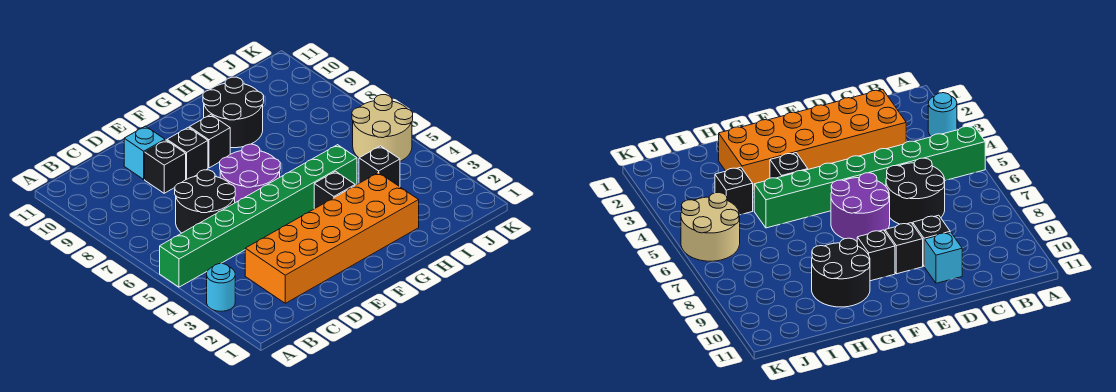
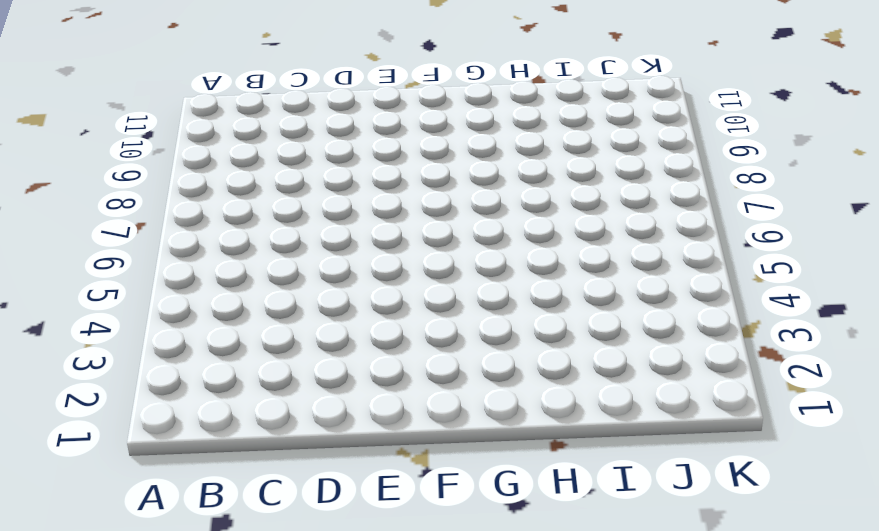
none -> cyan 1x1 round brick [207,264,235,311]
none -> green 1x8 brick [160,145,357,287]
none -> orange 2x6 brick [245,172,419,303]

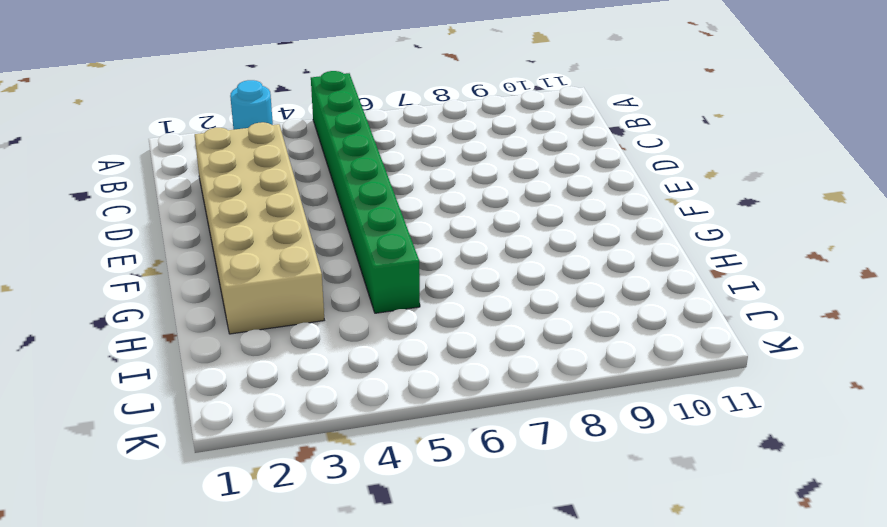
tan 2x6 brick [195,122,324,334] -> orange 2x6 brick [245,172,419,303]
none -> black 2x2 round brick [175,170,235,233]
none -> black 1x1 brick [145,140,186,193]
none -> cyan 1x1 brick [124,126,165,179]

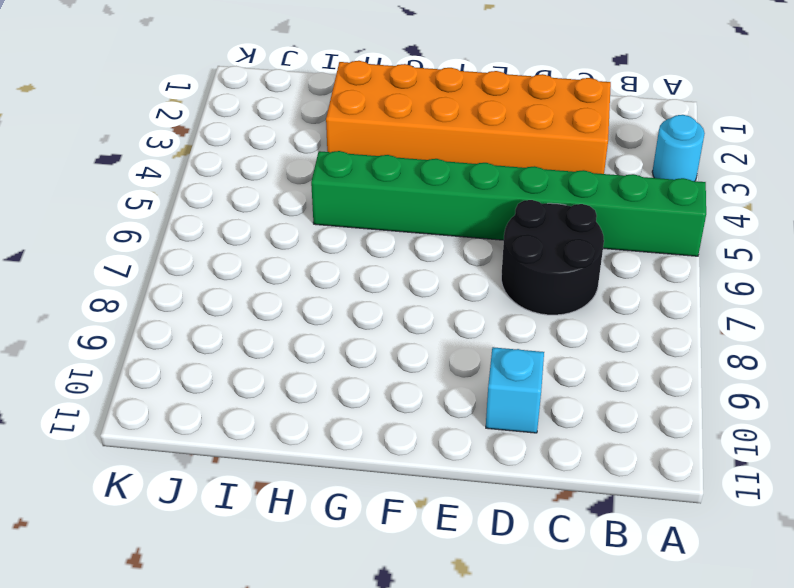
none -> black 1x1 brick [145,140,186,193]
none -> purple 2x2 round brick [220,144,280,203]
none -> black 1x1 brick [167,127,208,180]

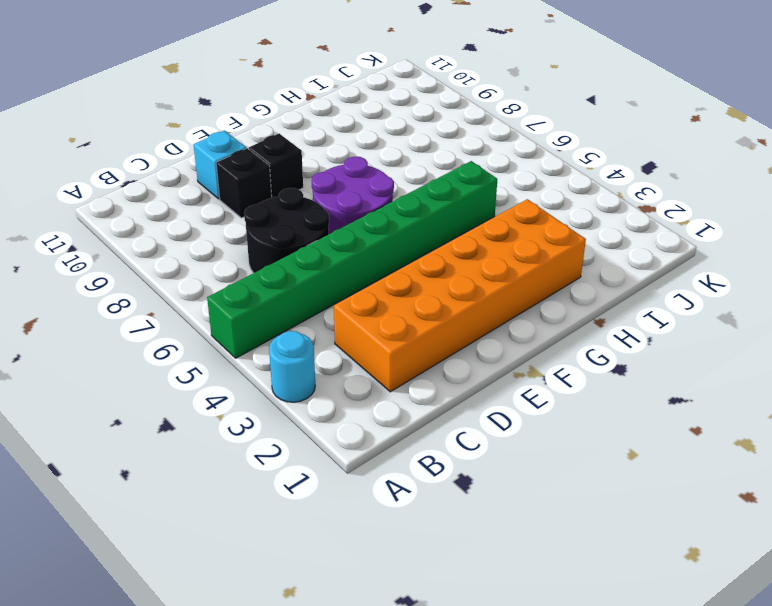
none -> black 1x1 brick [189,115,230,168]
none -> black 1x1 brick [314,171,355,209]
none -> black 2x2 round brick [203,77,264,148]

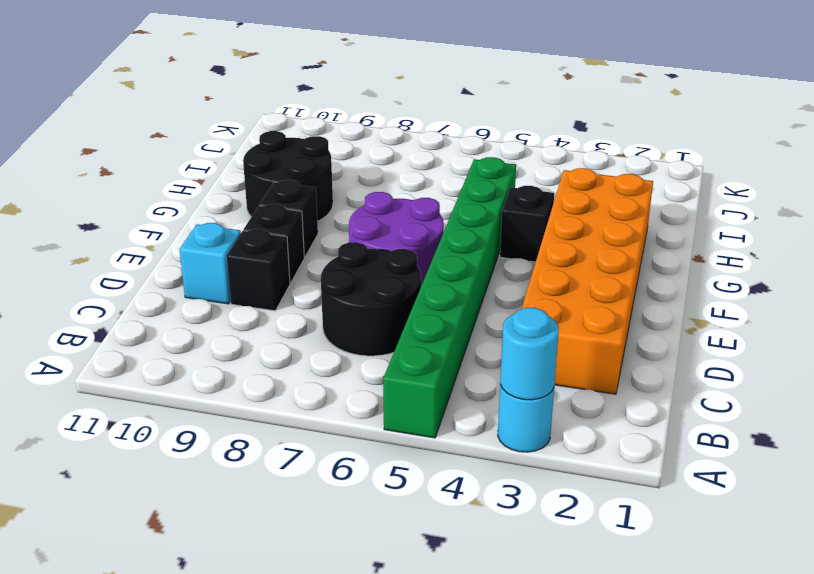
cyan 1x1 round brick [500,308,559,400] -> none
none -> black 1x1 brick [359,146,400,187]
none -> tan 2x2 round brick [352,95,413,161]

